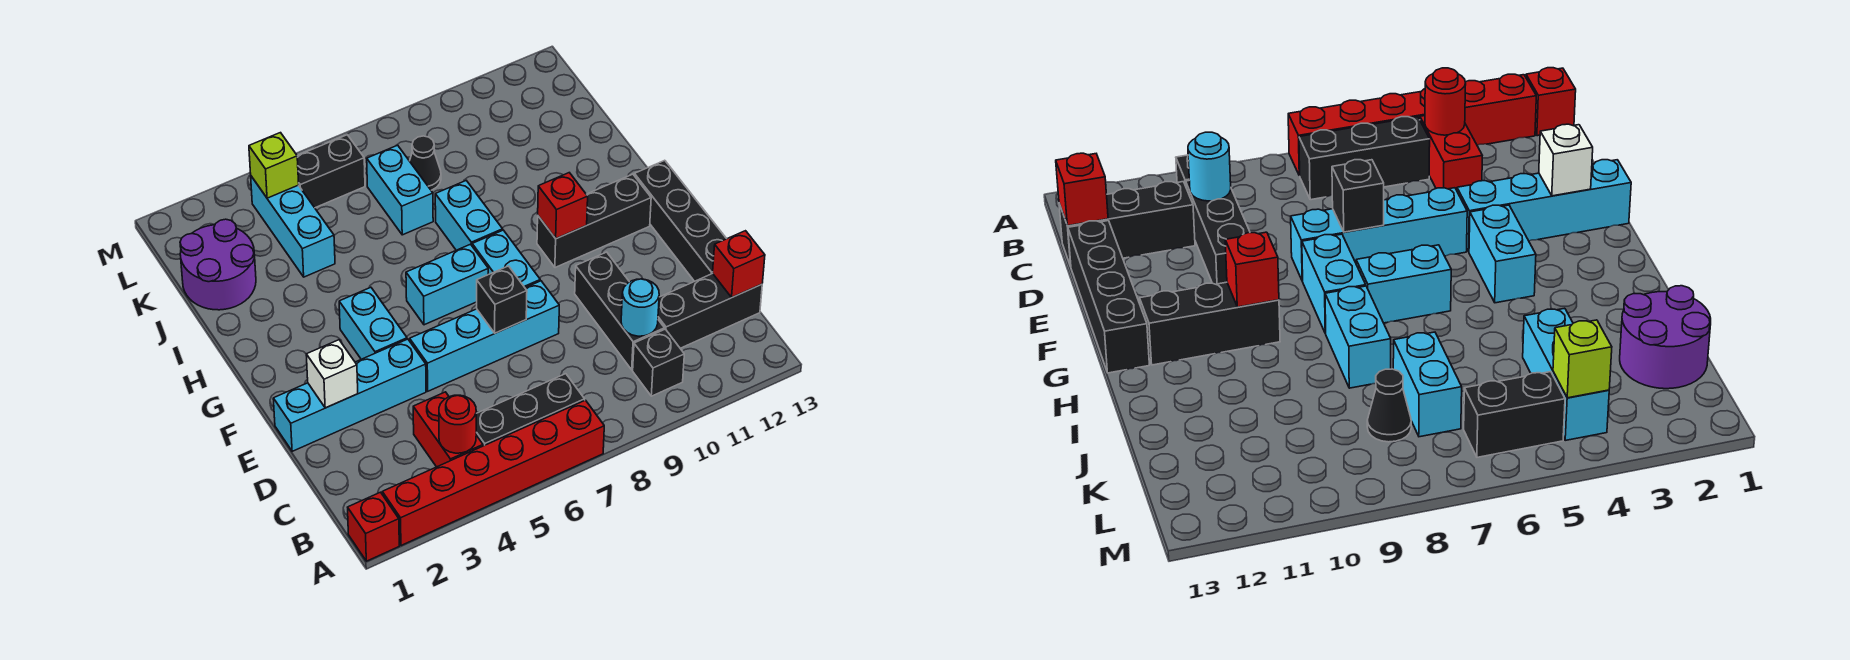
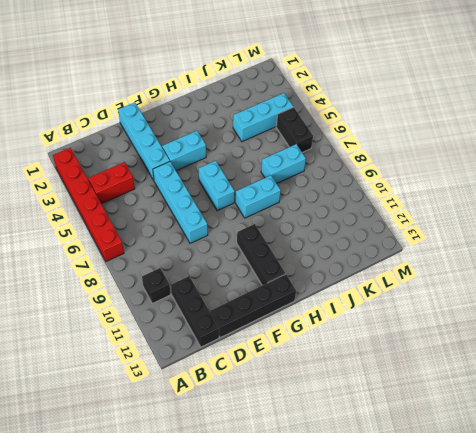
none -> red 1x1 brick [348,492,399,561]
none -> black 1x3 brick [476,374,585,446]
none -> black 1x3 brick [575,252,664,370]

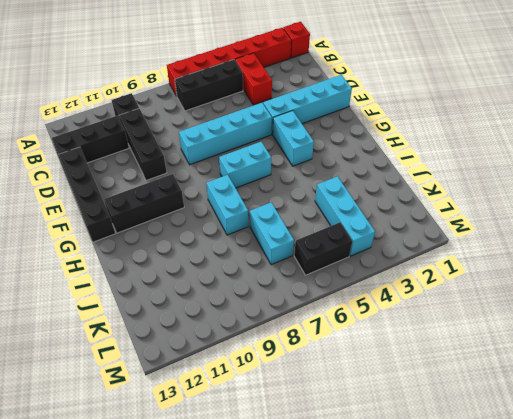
none -> cyan 1x2 brick [472,230,540,288]
none -> purple 2x2 round brick [180,219,256,310]
none -> black 1x1 cone [410,136,441,190]

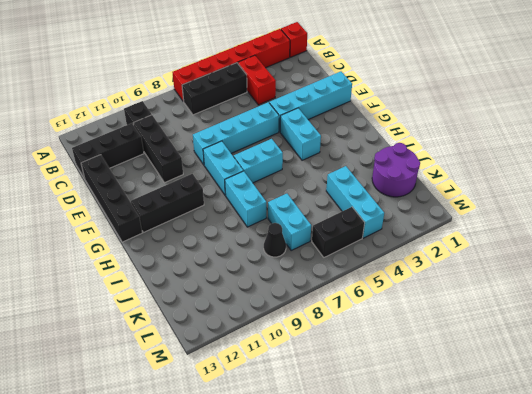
none -> red 1x1 round brick [439,395,476,453]
none -> cyan 1x1 round brick [621,279,659,336]
none -> red 1x1 brick [713,231,765,298]

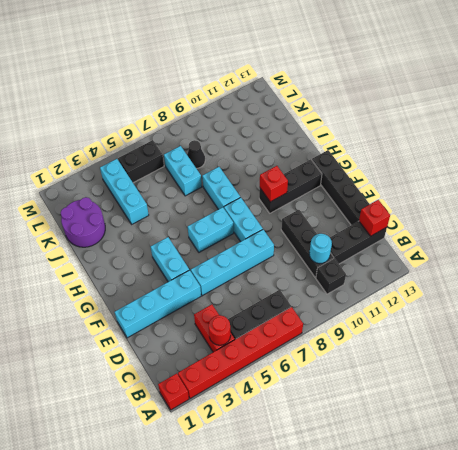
none -> white 1x1 brick [306,340,358,408]
none -> black 1x1 brick [477,266,527,333]
none -> lime 1x1 brick [249,133,299,198]

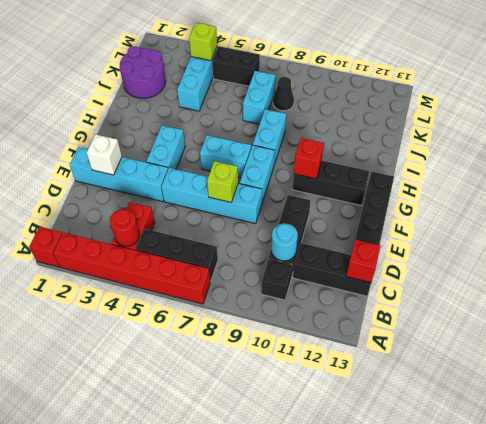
lime 1x1 brick [207,161,238,203] -> black 1x1 brick [477,266,527,333]

